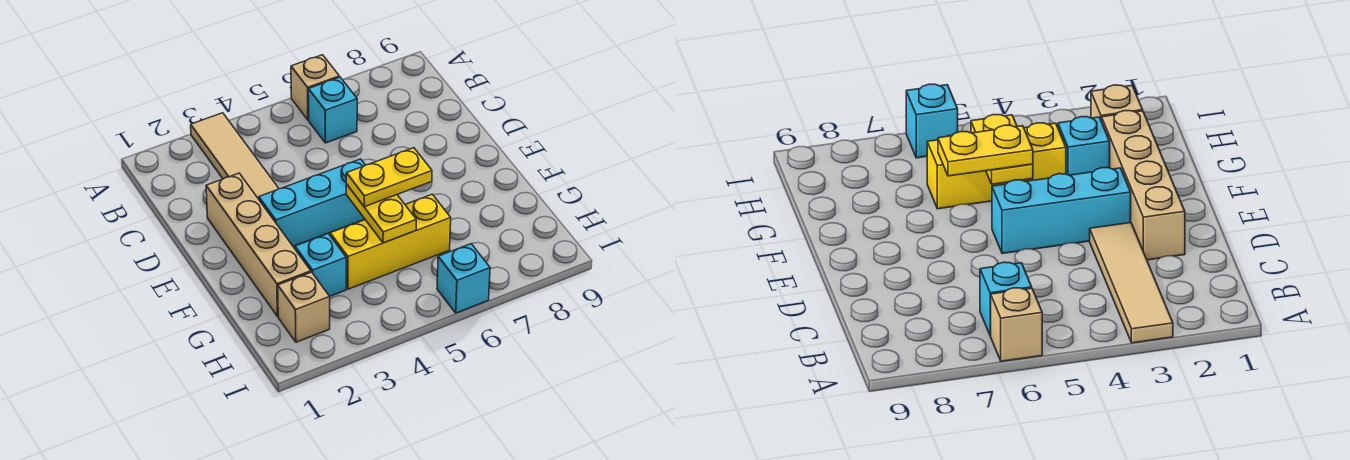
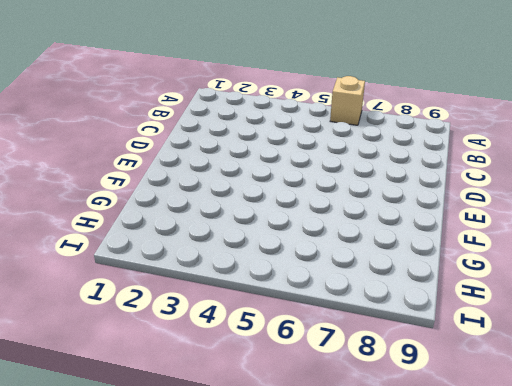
none -> tan 1x4 tile [191,113,279,199]
none -> cyan 1x1 brick [308,77,357,143]

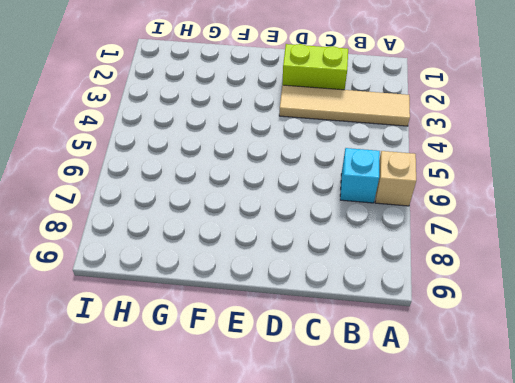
lime 1x2 brick [282,44,348,90] -> tan 1x4 brick [206,173,311,316]
none -> cyan 1x3 brick [259,159,365,246]
none -> cyan 1x1 brick [295,234,346,296]

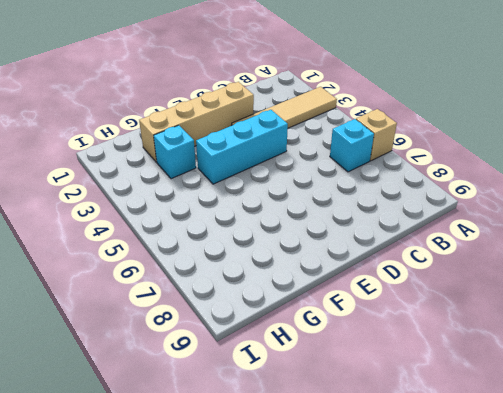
cyan 1x3 brick [196,110,288,184] -> cyan 1x3 brick turned to [259,159,365,246]
none -> yellow 1x3 brick [330,194,451,289]
none -> tan 1x1 brick [278,272,330,342]

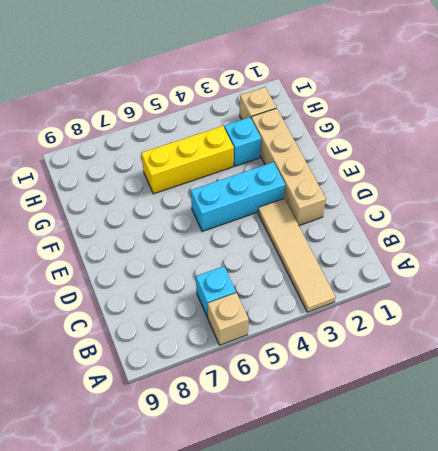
none -> cyan 1x1 brick [437,244,490,313]
none -> yellow 1x2 plate [346,184,416,243]

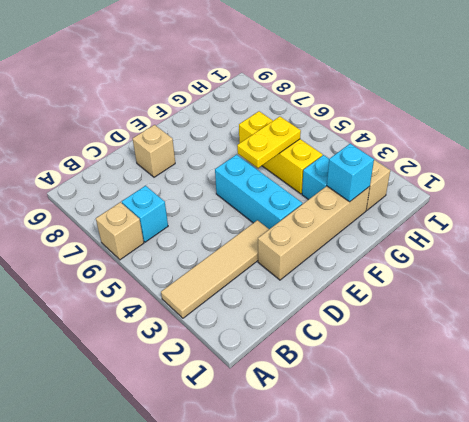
tan 1x1 brick [133,125,175,177] -> none
cyan 1x1 brick [327,144,374,202] -> cyan 1x1 brick moved to [437,244,490,313]
none -> yellow 1x2 plate [346,148,432,207]

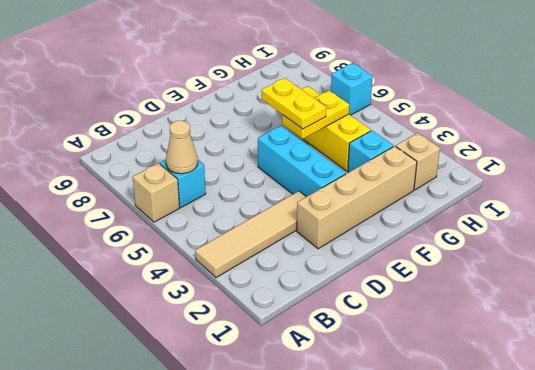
tan 1x1 cone [166,121,198,174] -> none

